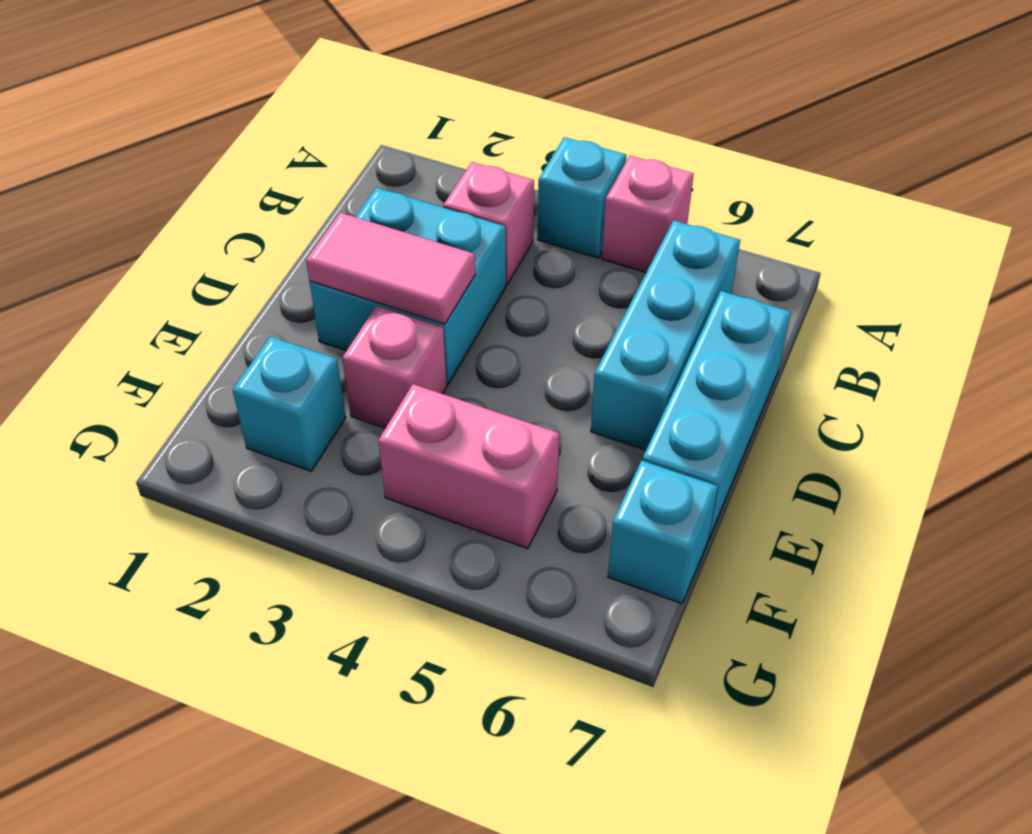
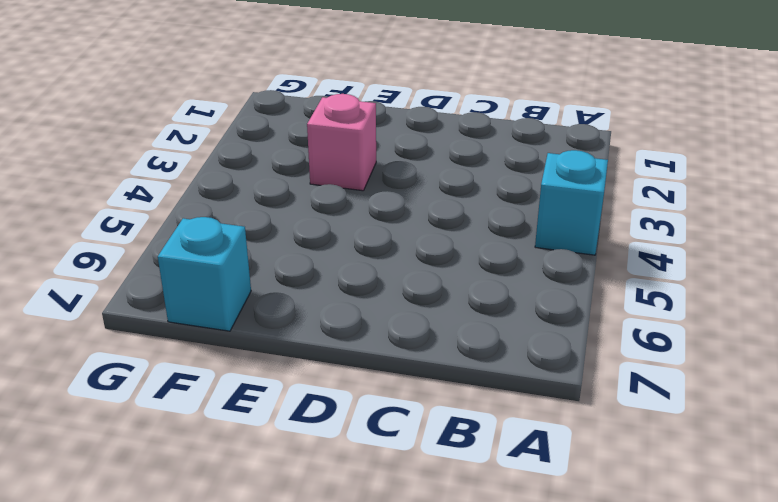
none -> pink 1x1 brick [602,156,694,272]
none -> pink 1x1 brick [443,162,534,285]

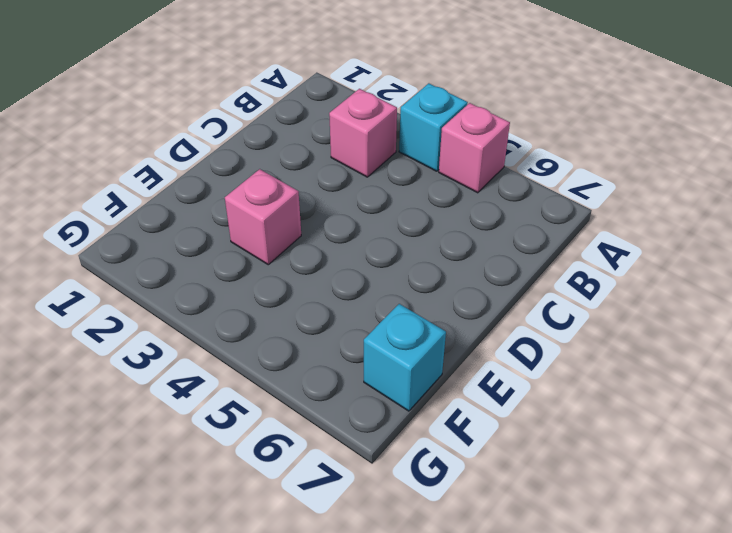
none -> cyan 1x3 brick [591,220,740,450]
none -> cyan 2x2 brick [310,188,506,384]

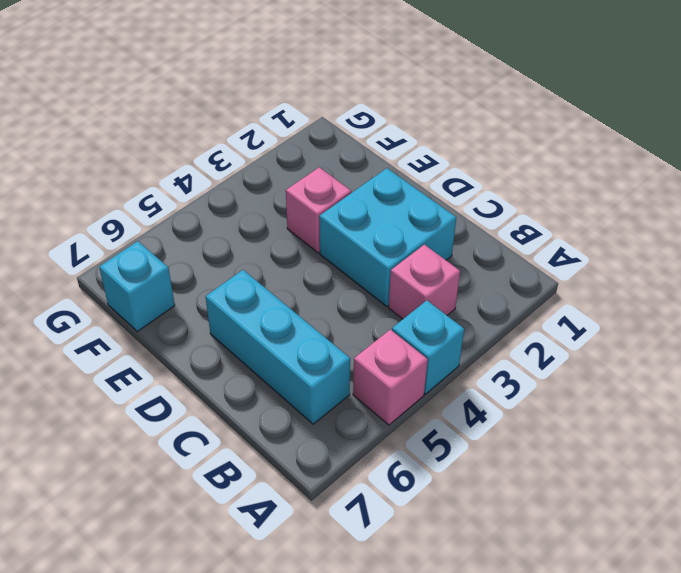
none -> cyan 1x3 brick [642,291,791,539]
none -> cyan 1x1 brick [233,337,346,471]

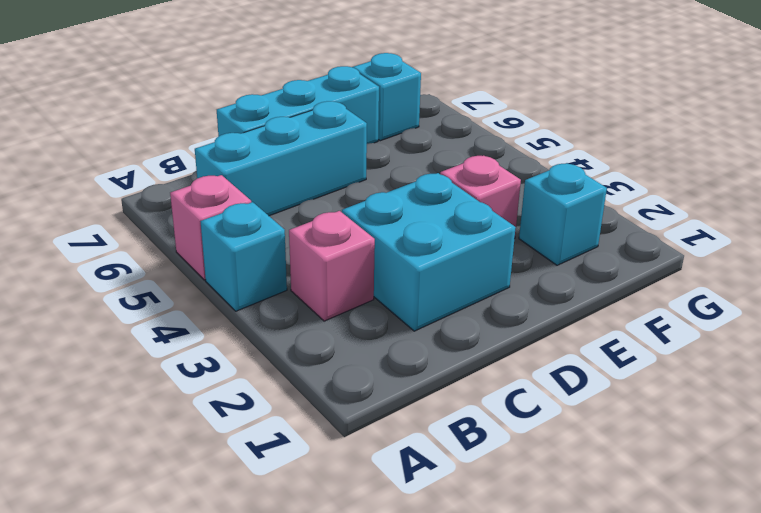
none -> pink 1x2 brick [378,384,559,549]
none -> pink 1x2 tile [306,213,475,324]

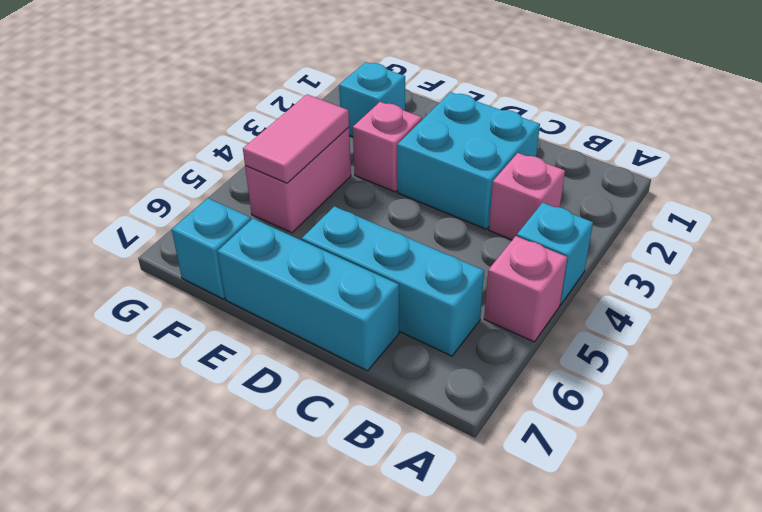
pink 1x2 tile [243,94,349,183] -> pink 1x2 tile moved to [306,213,475,324]

